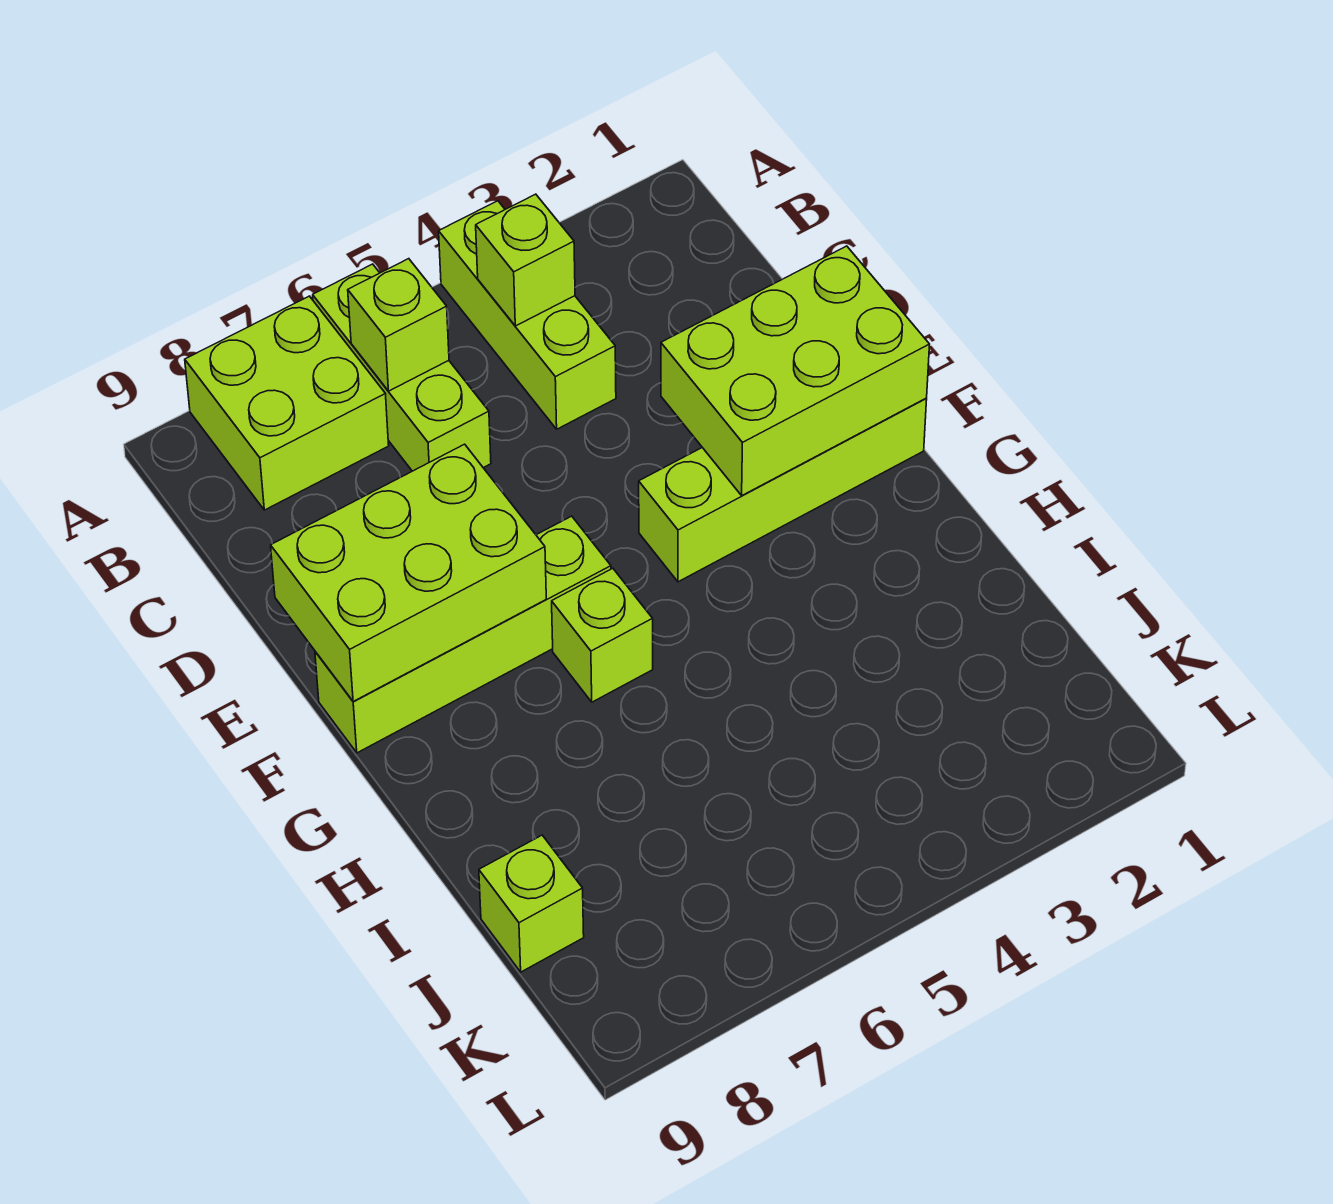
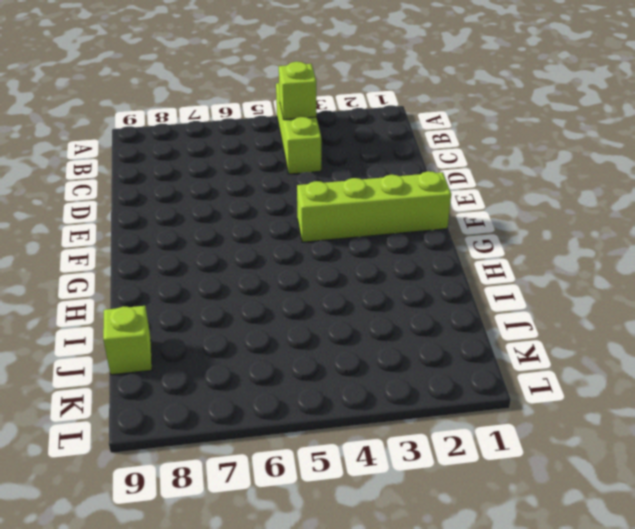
none -> lime 1x3 brick [313,264,491,471]
none -> lime 2x2 brick [185,296,389,510]

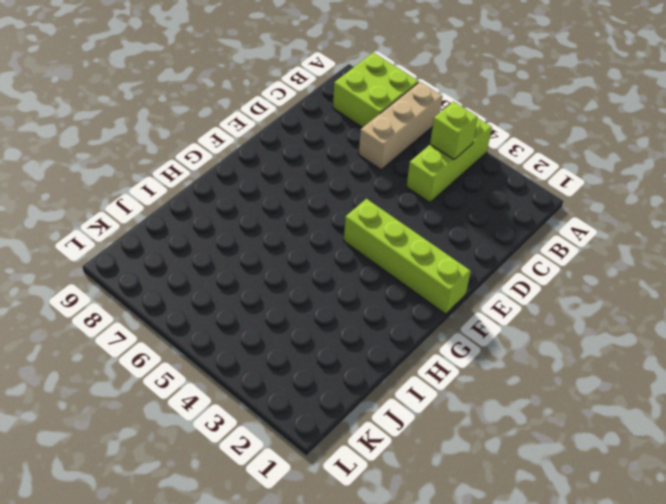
tan 1x3 brick [359,82,442,170] -> lime 1x3 brick [313,264,491,471]
none -> lime 1x4 brick [315,516,611,753]
none -> lime 1x1 brick [552,568,653,702]

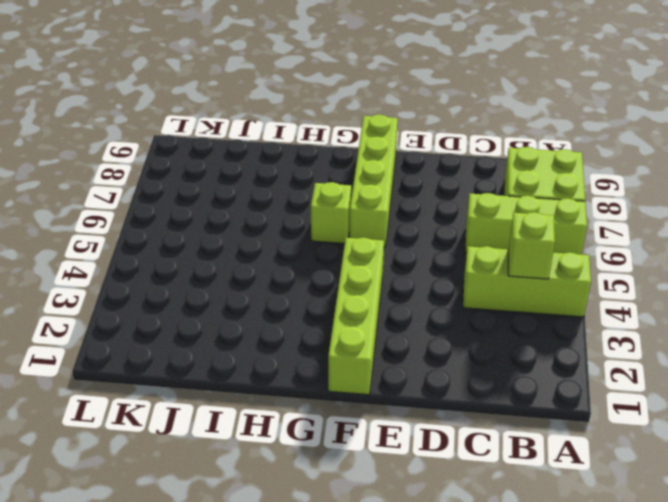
none -> lime 1x1 brick [479,835,584,972]
none -> lime 1x1 brick [348,259,449,391]

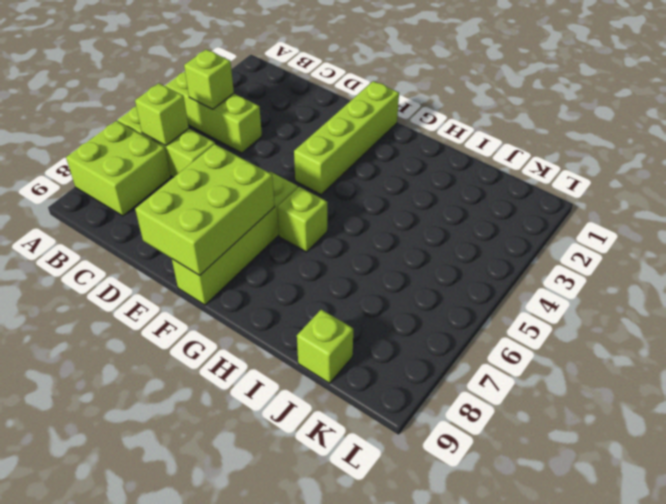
none -> lime 2x3 brick [661,246,930,495]

